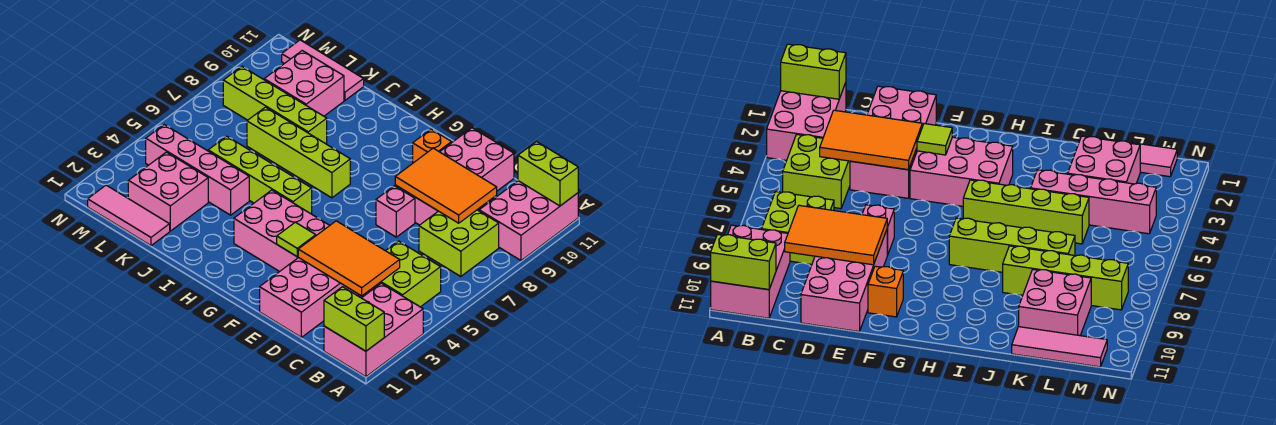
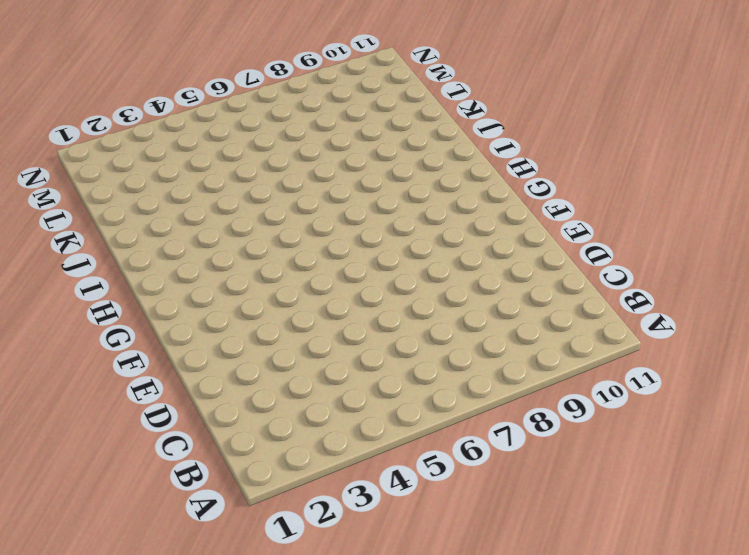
none -> pink 2x3 brick [324,283,423,377]
none -> pink 2x3 brick [479,181,578,261]
none -> lime 2x2 brick [363,241,441,307]

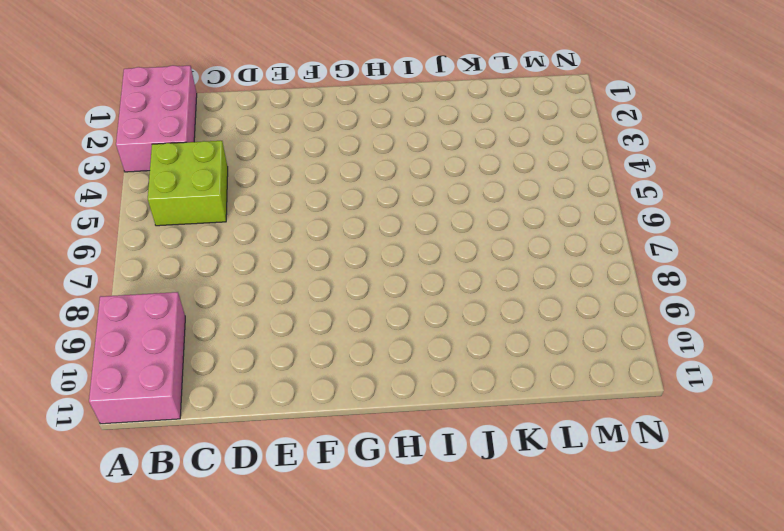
none -> lime 2x2 brick [419,210,499,277]
none -> pink 2x4 brick [260,258,359,337]
none -> pink 2x4 brick [395,128,514,225]

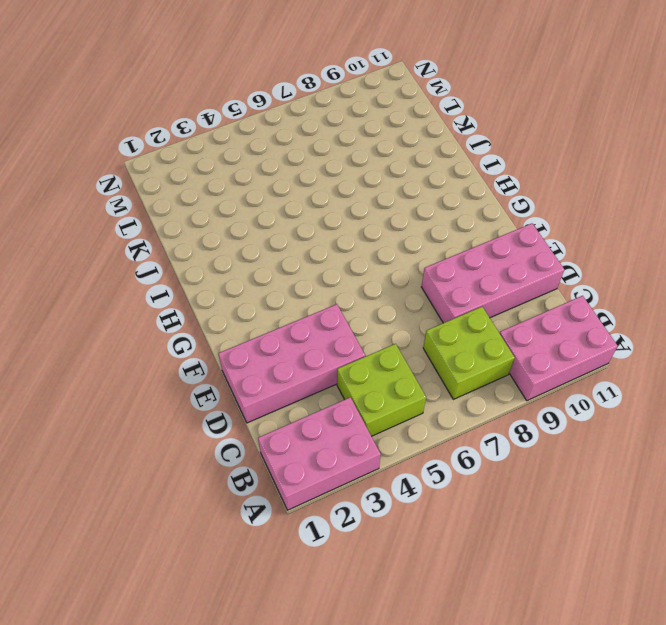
none -> pink 1x1 brick [376,186,415,237]
none -> pink 2x3 brick [234,190,330,272]
none -> orange 1x1 brick [413,129,452,163]

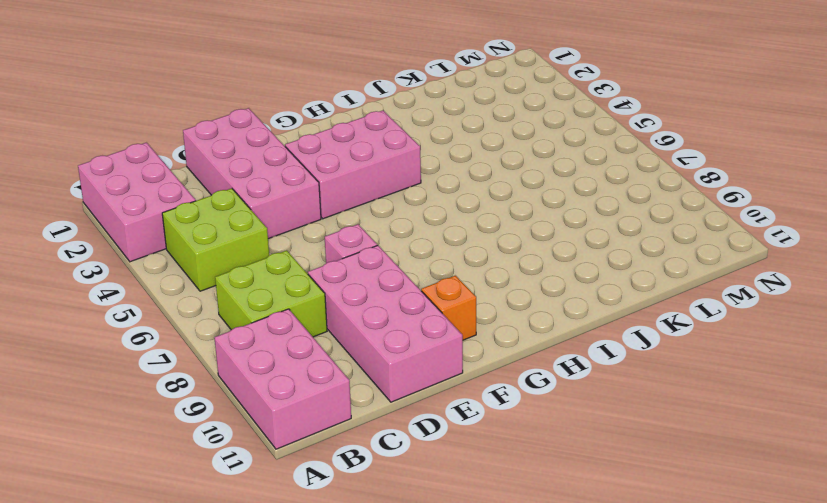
none -> lime 1x4 brick [208,136,312,214]
none -> lime 1x4 brick [247,107,350,198]
none -> pink 1x4 brick [146,125,249,215]

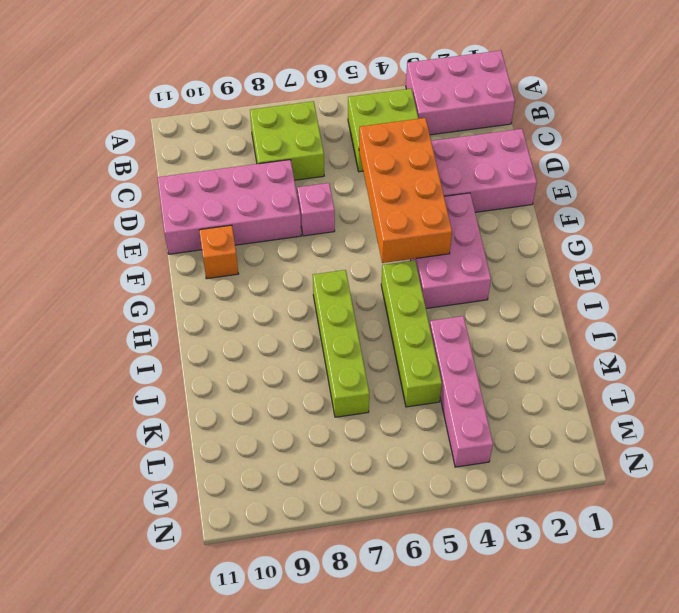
orange 2x4 brick [359,118,452,263] -> orange 2x3 tile [298,221,400,296]
none -> pink 2x3 brick [479,181,578,261]
none -> lime 1x4 brick [223,67,327,144]
none -> pink 1x3 tile [88,185,170,246]

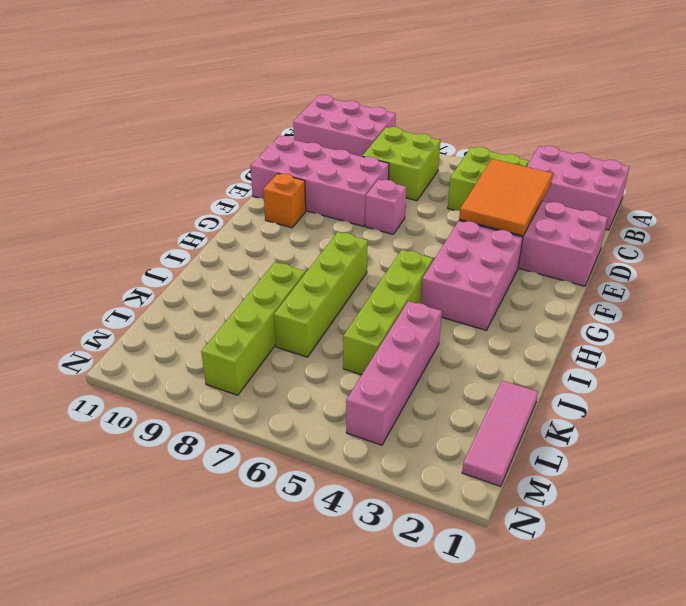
none -> pink 2x2 brick [128,152,208,231]
none -> pink 2x2 brick [264,51,344,116]
none -> pink 1x3 tile [282,40,364,100]

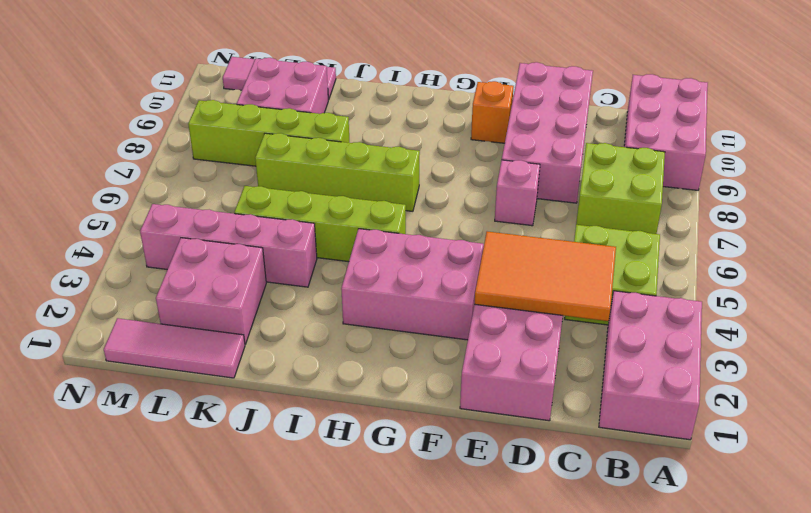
none -> lime 1x2 brick [324,287,384,351]
none -> lime 1x2 brick [518,142,578,206]
none -> orange 2x3 tile [395,148,497,223]

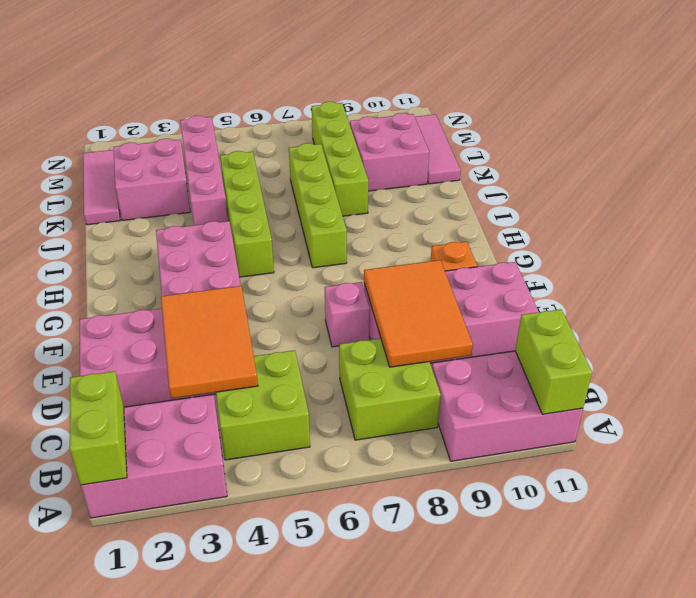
none -> lime 1x1 tile [277,222,316,257]

